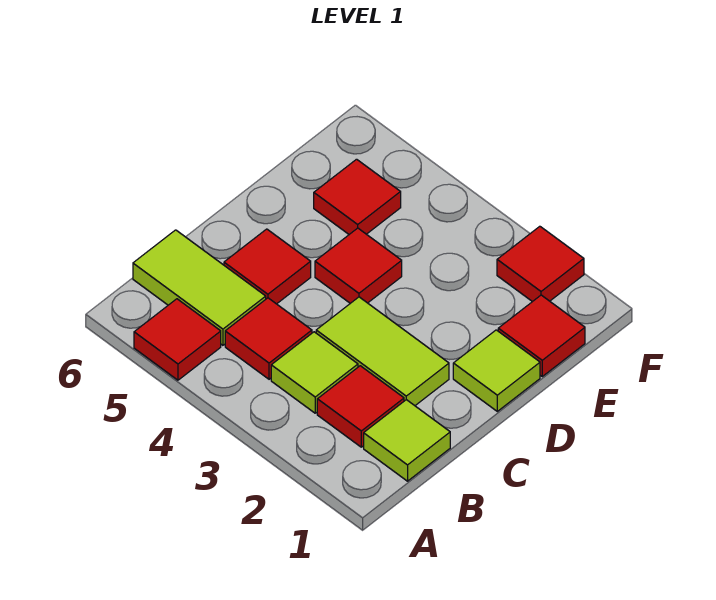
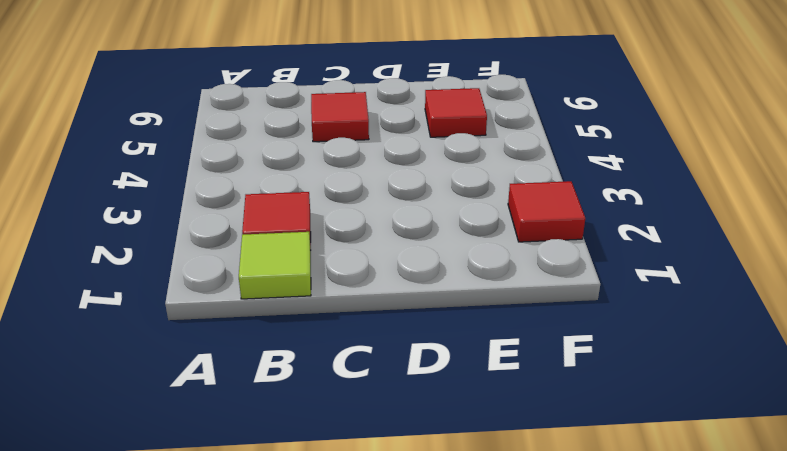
none -> red 1x1 tile [134,299,221,380]
none -> lime 1x1 tile [271,332,358,413]
none -> red 1x1 tile [225,298,312,379]

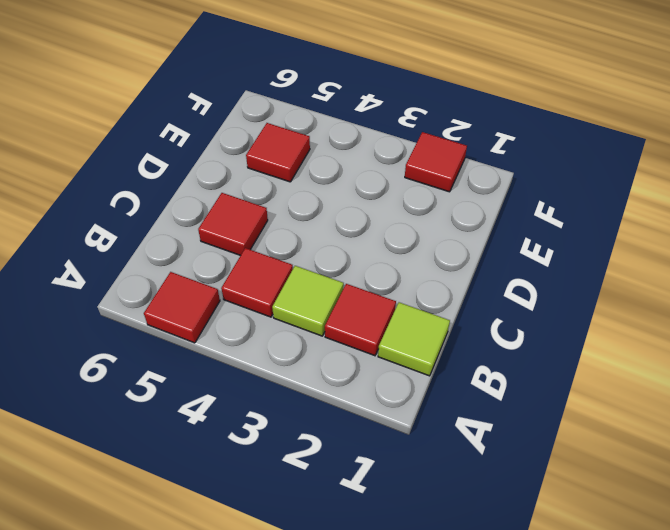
none -> lime 1x2 tile [133,230,266,345]
none -> lime 1x2 tile [316,297,449,406]
none -> lime 1x1 tile [453,330,540,411]

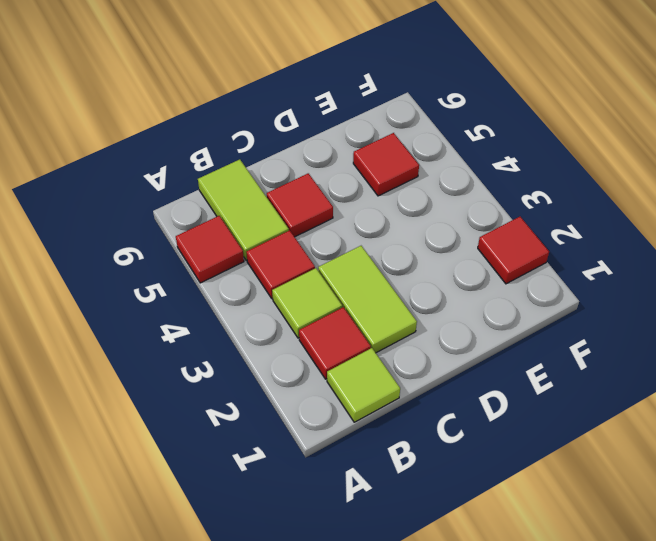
none -> lime 1x1 tile [453,330,540,411]
none -> red 1x1 tile [315,228,402,303]
none -> red 1x1 tile [498,295,585,376]

